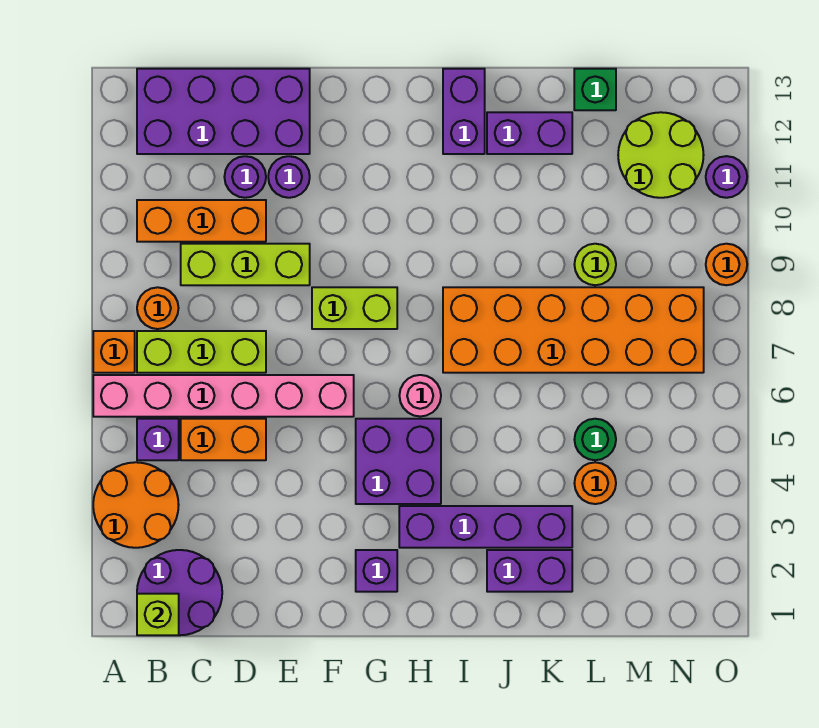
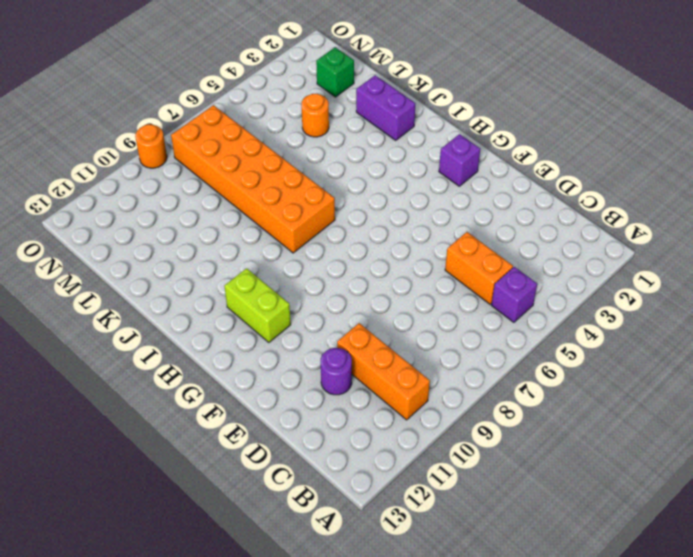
lime 1x2 brick [224,268,291,342] -> lime 1x2 brick moved to [312,287,397,329]
green 1x1 brick [316,47,354,97] -> green 1x1 brick moved to [574,69,616,110]
none -> orange 2x2 round brick [93,462,179,548]
none -> pink 1x6 brick [93,375,354,417]
none -> orange 1x1 brick [93,331,135,373]
none -> purple 2x2 round brick [137,550,222,635]

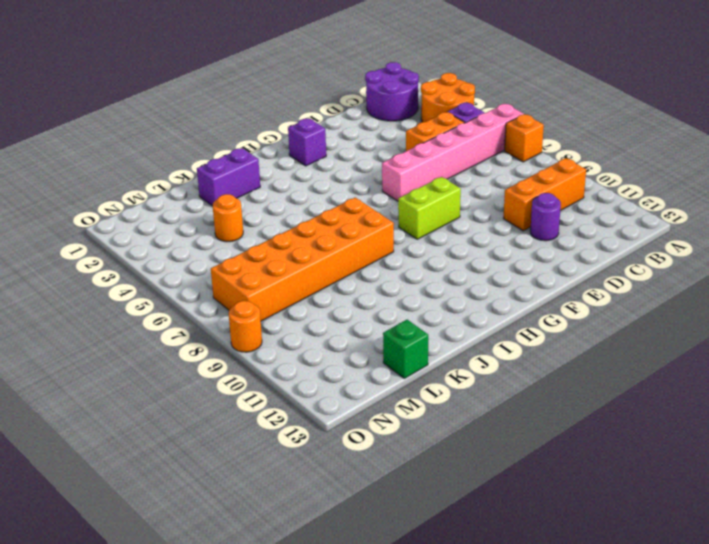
none -> lime 1x3 brick [137,331,266,373]
none -> orange 1x1 round brick [137,287,179,329]
none -> purple 2x4 brick [137,69,310,154]
none -> lime 1x3 brick [181,244,310,285]

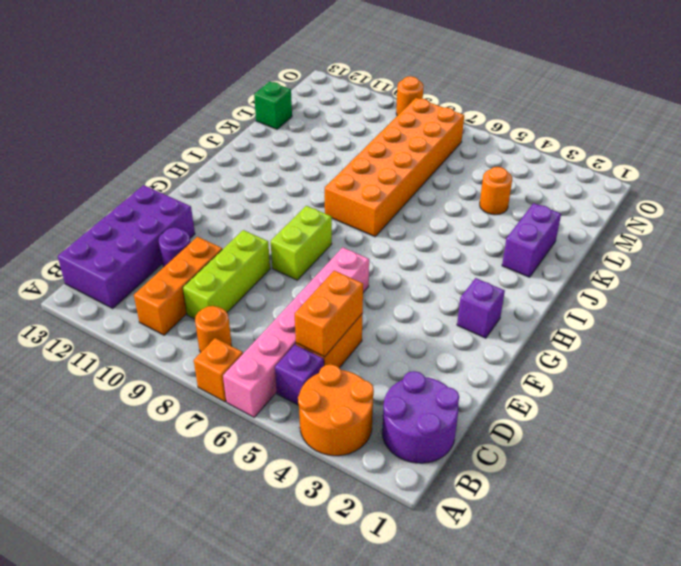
orange 1x2 brick [295,271,363,357] -> none
none -> lime 1x3 brick [137,331,266,373]
none -> purple 1x1 round brick [268,156,310,198]
none -> purple 2x2 brick [356,419,441,504]
none -> purple 1x4 brick [399,506,572,548]

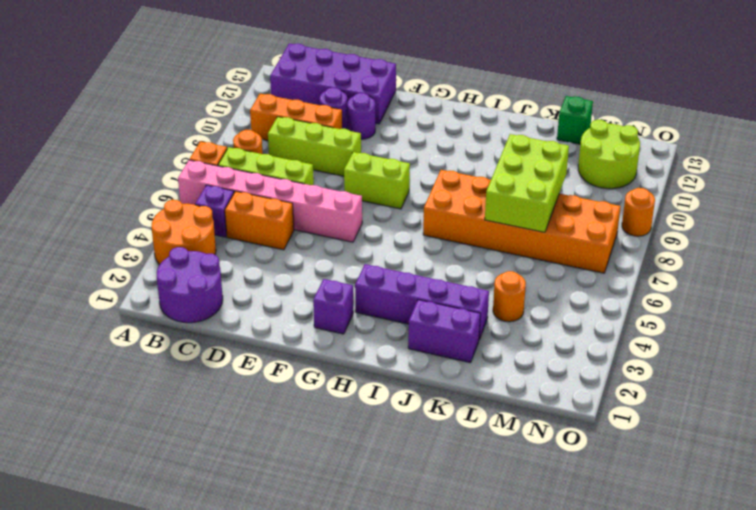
lime 2x3 brick [485,134,569,232] -> none
none -> purple 2x2 brick [356,419,441,504]
none -> pink 1x1 round brick [399,375,441,417]
none -> purple 1x2 brick [443,69,485,154]
none -> purple 1x2 brick [487,112,572,154]

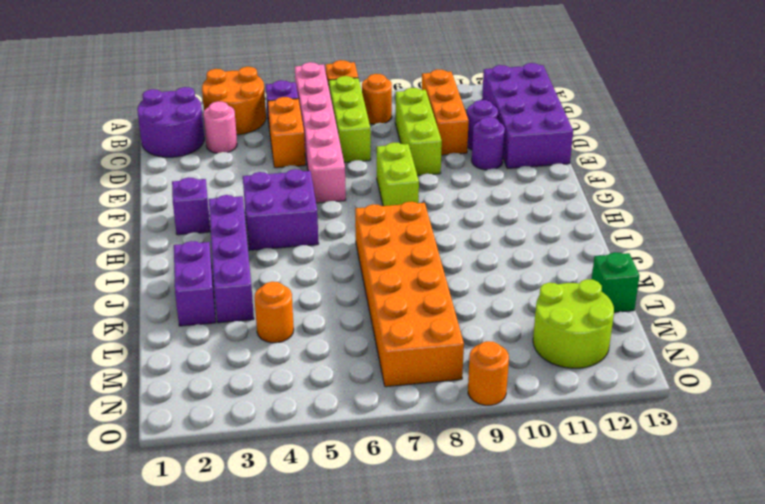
pink 1x1 round brick [203,101,237,153] -> pink 1x1 round brick moved to [399,375,441,417]
none -> purple 1x2 brick [443,69,485,154]
none -> purple 1x2 brick [487,112,572,154]
none -> green 1x1 round brick [574,419,616,460]
none -> lime 1x1 round brick [574,244,616,285]

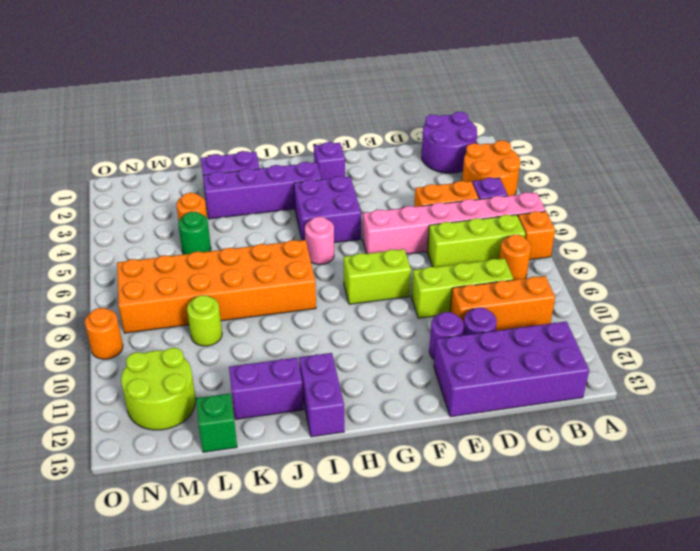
none -> purple 1x1 round brick [706,156,747,198]
none -> lime 1x1 brick [137,594,179,635]

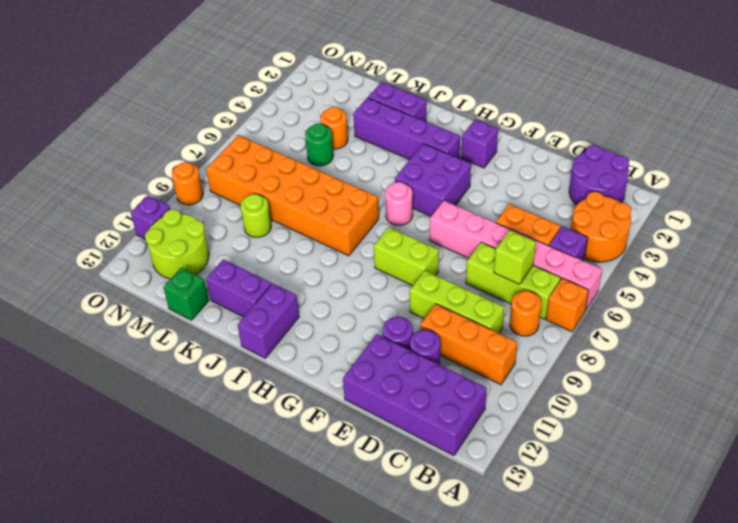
lime 1x1 brick [494,230,536,284] -> lime 1x1 brick moved to [137,594,179,635]
purple 1x1 brick [131,195,170,240] -> purple 1x1 round brick [706,156,747,198]

